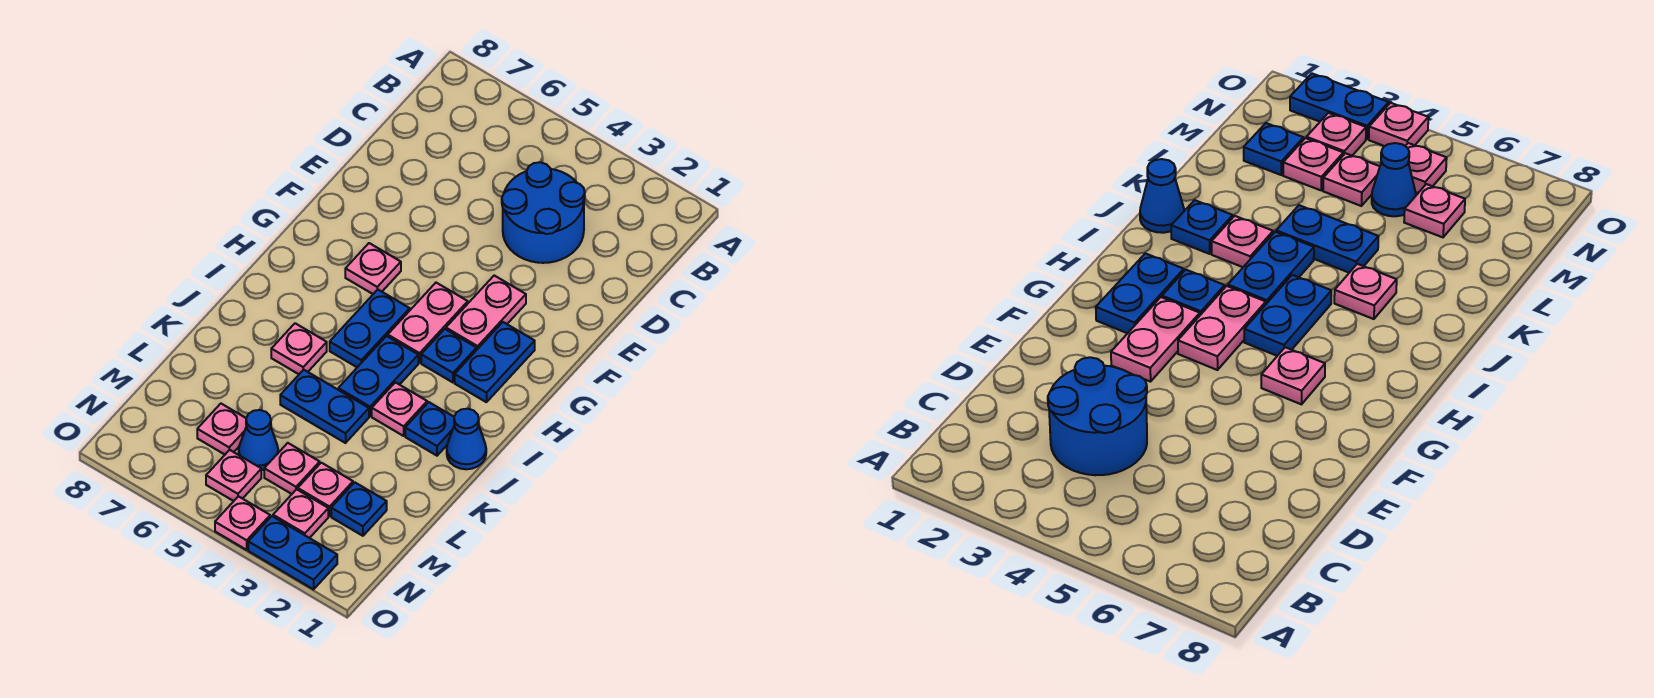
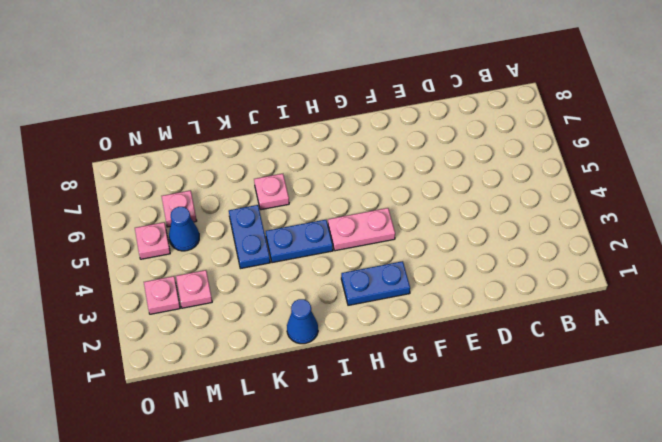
none -> blue 2x2 round brick [502,162,585,263]
none -> pink 1x2 plate [446,276,526,349]
none -> pink 1x1 plate [345,243,401,294]

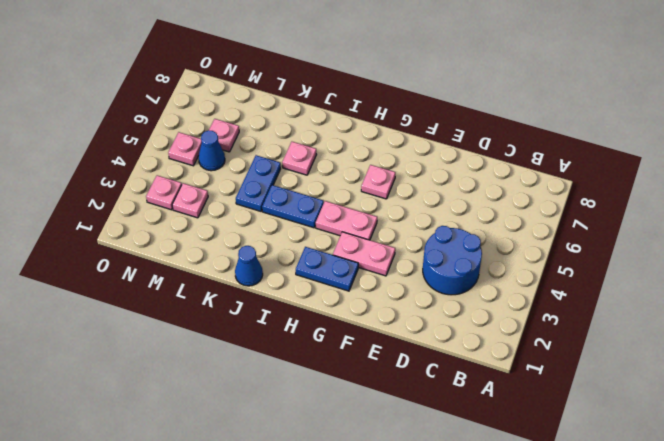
none -> blue 1x1 plate [421,329,477,382]
none -> blue 1x2 plate [330,290,410,367]
none -> blue 1x1 plate [405,402,454,456]

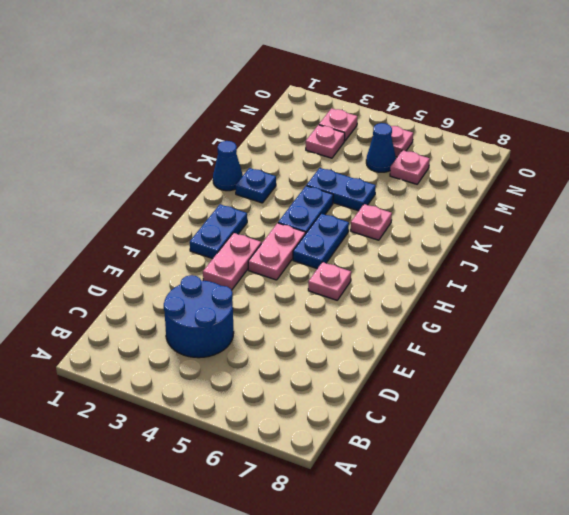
none -> blue 1x1 plate [421,329,477,382]
none -> pink 1x1 plate [372,382,427,436]
none -> blue 1x1 plate [331,482,387,536]

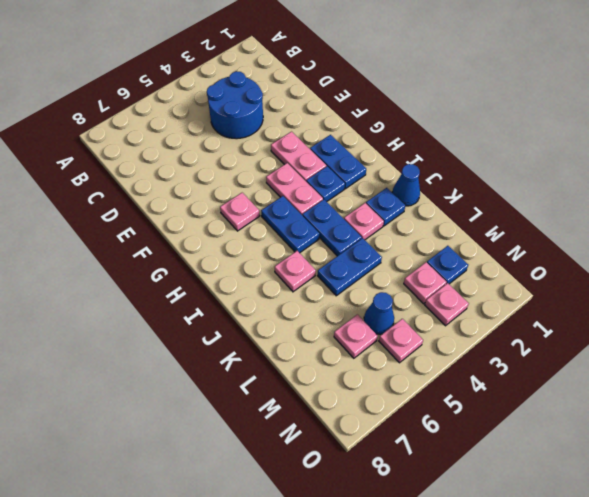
none -> pink 1x1 plate [264,443,320,494]
none -> blue 1x2 plate [248,516,337,589]
none -> pink 1x1 plate [215,496,270,550]

